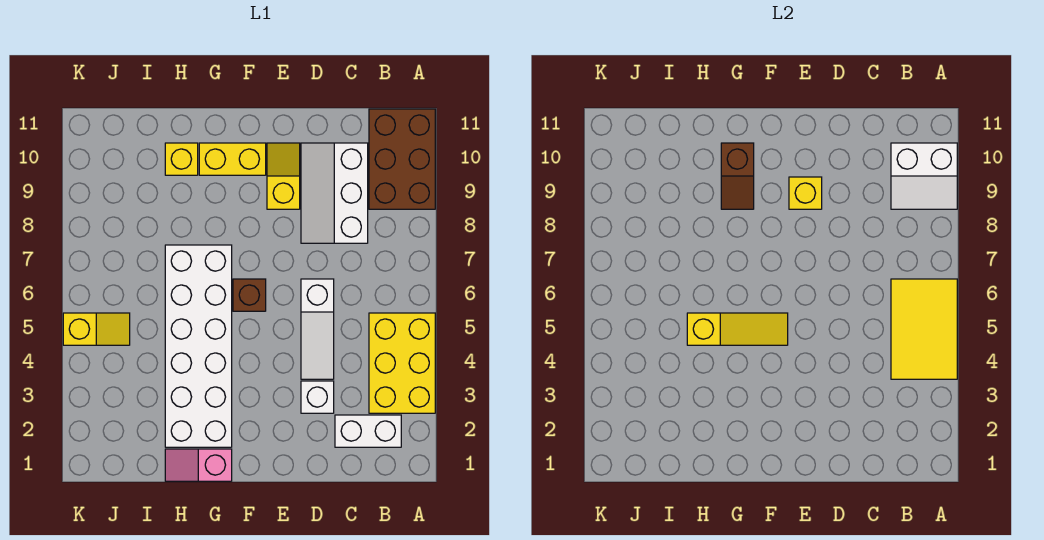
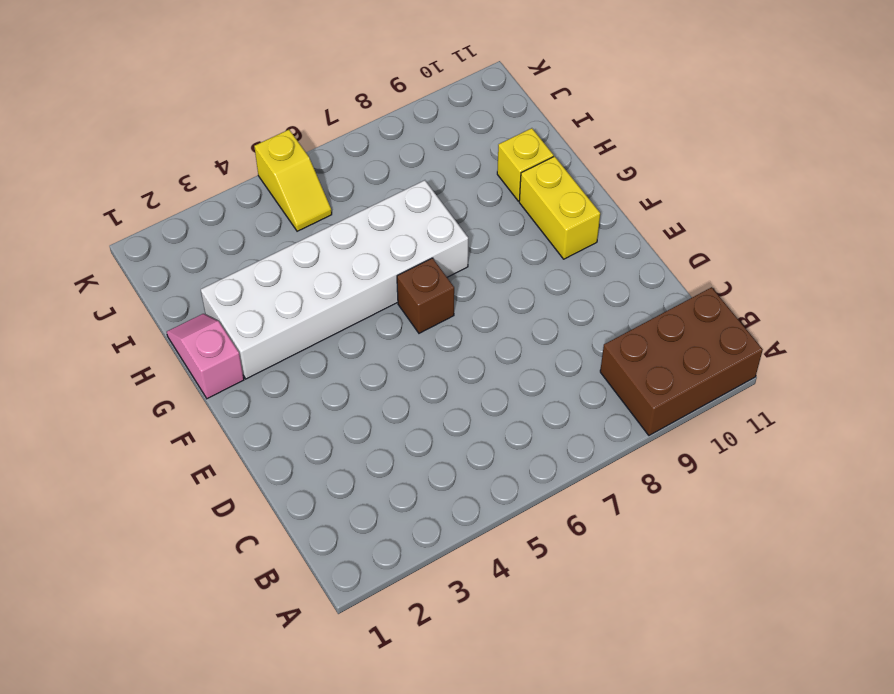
none -> yellow 2x3 brick [369,313,435,413]
none -> white 1x2 brick [335,415,401,447]
none -> white 2x3 slope [301,143,368,243]

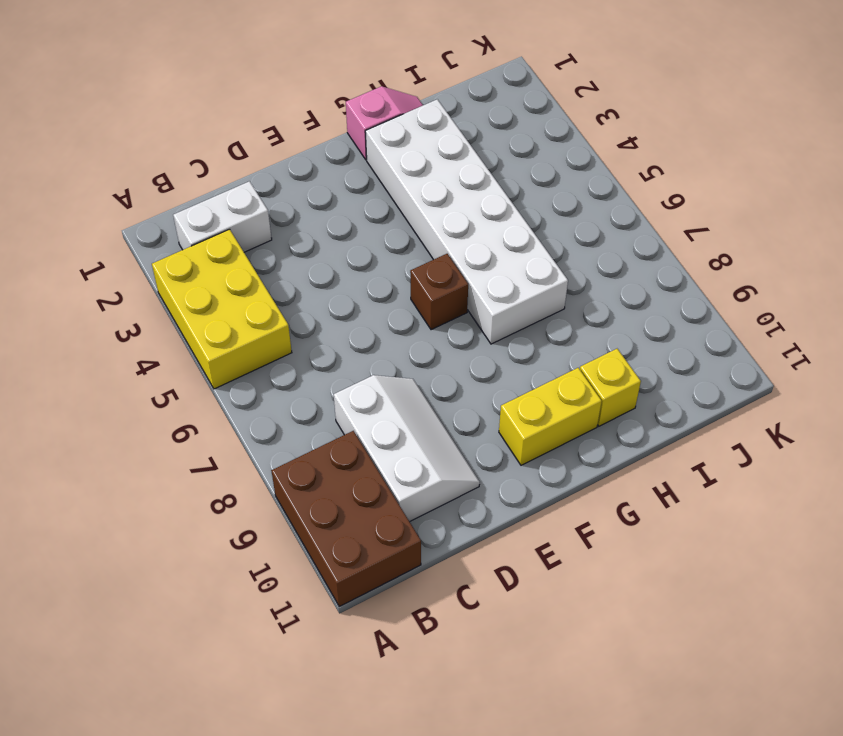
none -> white 1x1 brick [301,381,334,413]
none -> white 1x3 slope [301,279,334,379]
none -> yellow 1x2 slope [267,143,300,209]

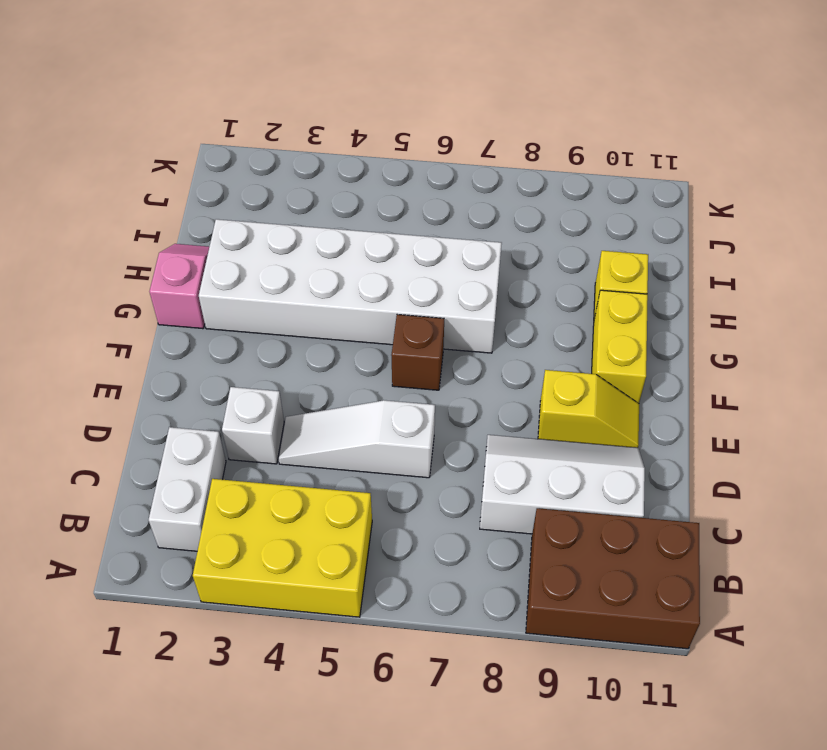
none -> yellow 1x2 slope [63,313,130,345]
none -> yellow 2x3 tile [891,279,957,379]
none -> white 2x2 slope [891,143,957,209]

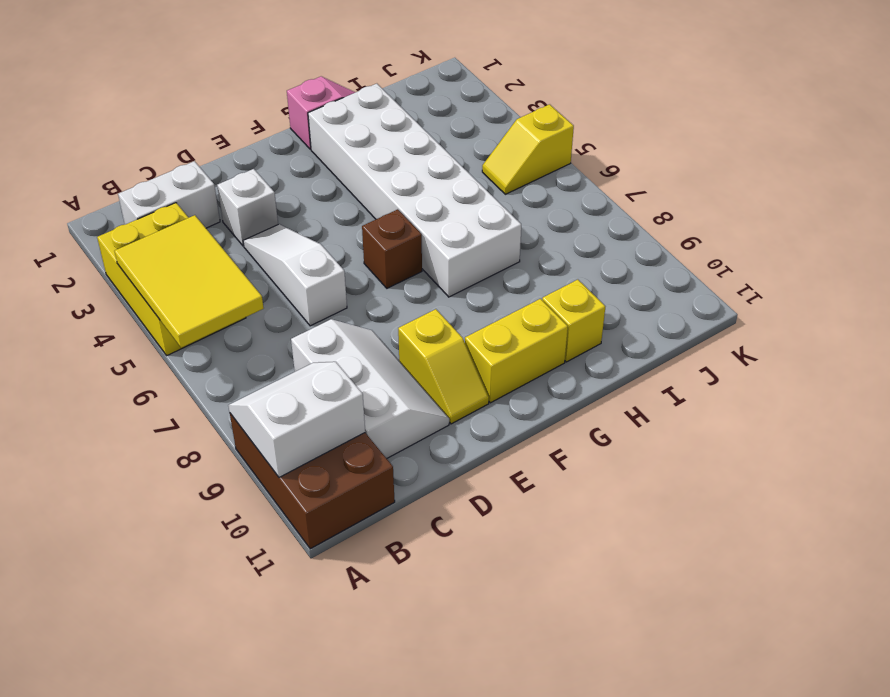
none -> yellow 1x1 brick [789,177,822,209]
none -> yellow 1x3 slope [687,313,788,345]
none -> brown 1x2 slope [721,143,754,209]

